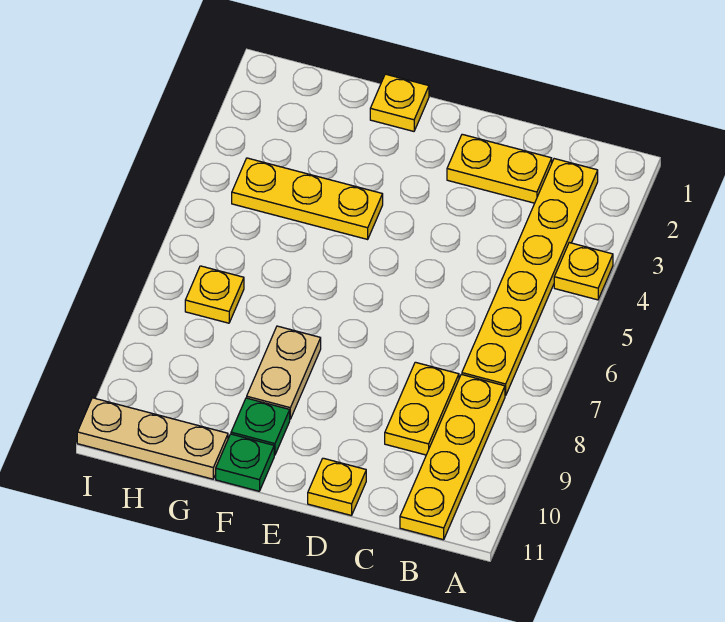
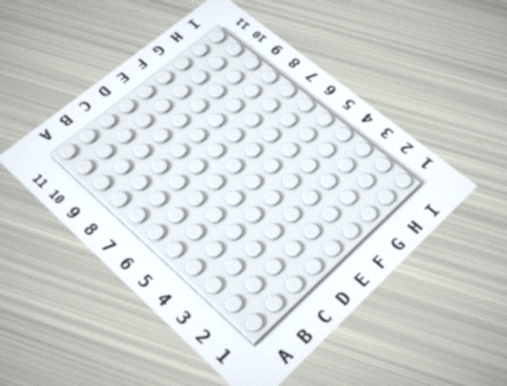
none -> yellow 1x1 plate [554,243,613,300]
none -> yellow 1x6 plate [462,159,598,396]
none -> yellow 1x4 plate [400,374,505,540]

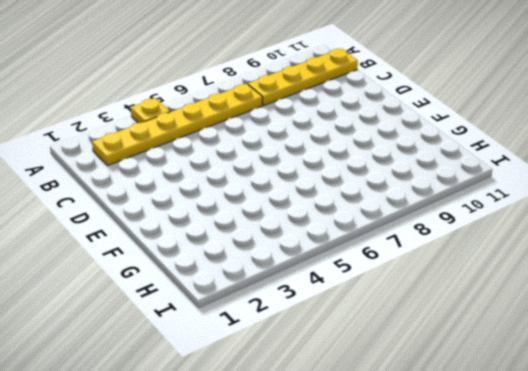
none -> yellow 1x2 plate [447,134,552,203]
none -> yellow 1x2 plate [385,362,459,455]
none -> yellow 1x1 plate [308,458,366,516]

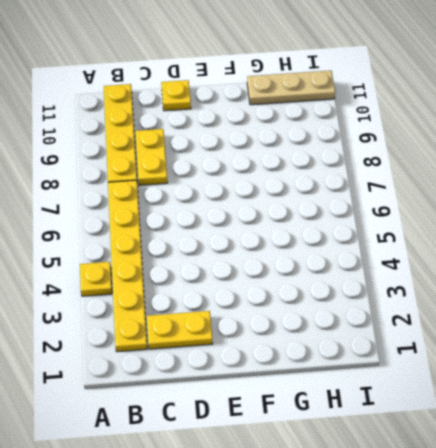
none -> yellow 1x1 plate [370,74,429,131]
none -> yellow 1x3 plate [232,158,383,239]
none -> tan 1x2 plate [247,326,321,419]

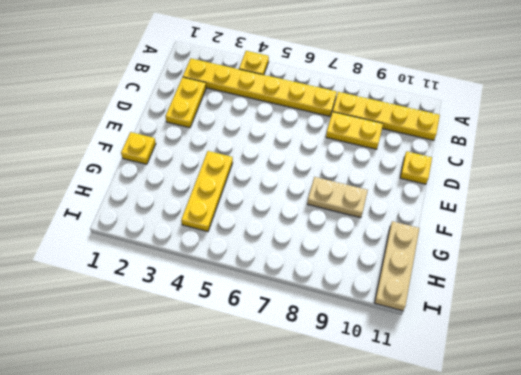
none -> green 1x1 plate [231,398,290,455]
none -> green 1x1 plate [216,434,274,491]
none -> yellow 1x1 plate [185,266,244,323]

